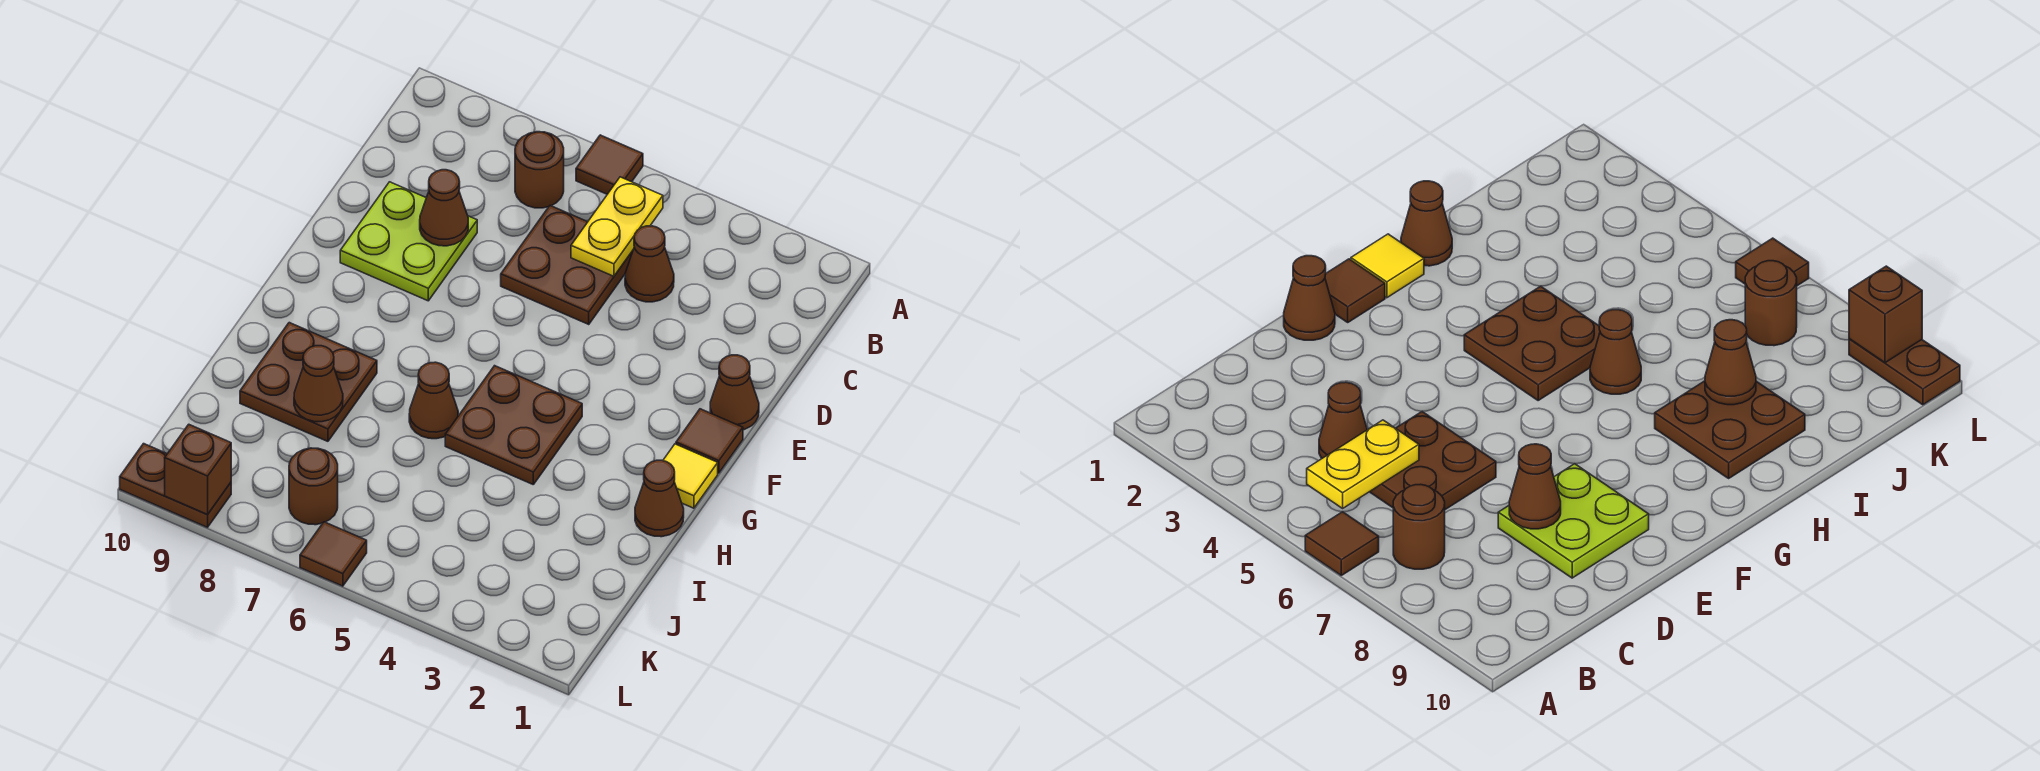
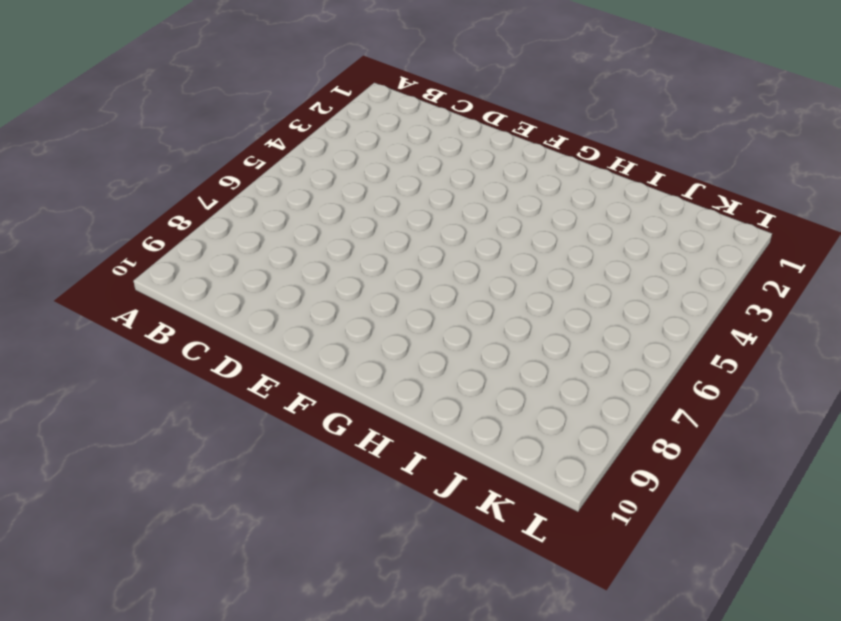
none -> brown 1x1 tile [576,135,643,194]
none -> brown 1x1 round brick [515,132,564,208]
none -> brown 1x1 cone [625,226,674,302]

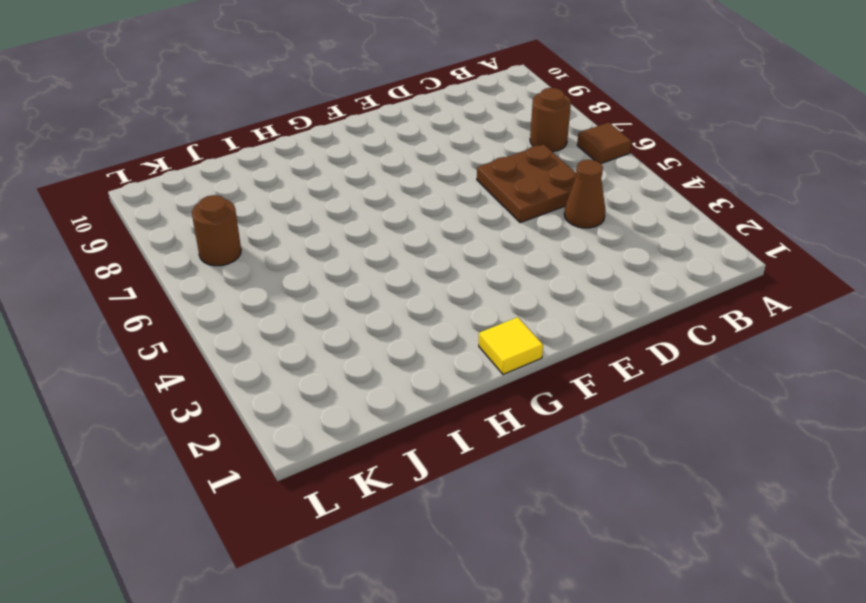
none -> lime 2x2 plate [340,182,477,301]
none -> brown 1x1 cone [710,355,759,430]
none -> brown 1x1 tile [676,409,743,473]

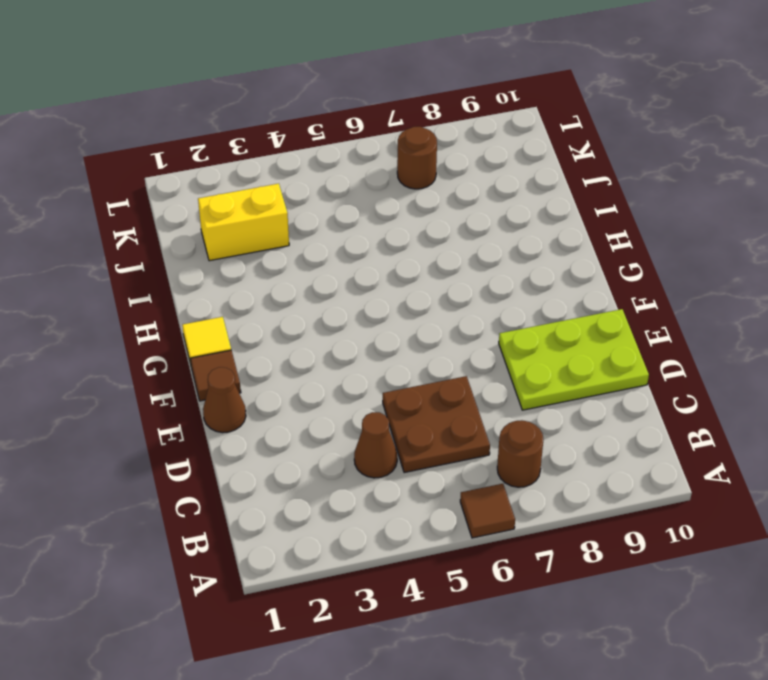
lime 2x3 plate [499,309,649,410] -> lime 2x2 plate [340,182,477,301]
yellow 1x2 brick [198,184,289,261] -> none
none -> brown 2x2 plate [445,366,582,484]
none -> brown 1x1 cone [635,460,684,537]
none -> brown 1x1 cone [409,362,458,439]

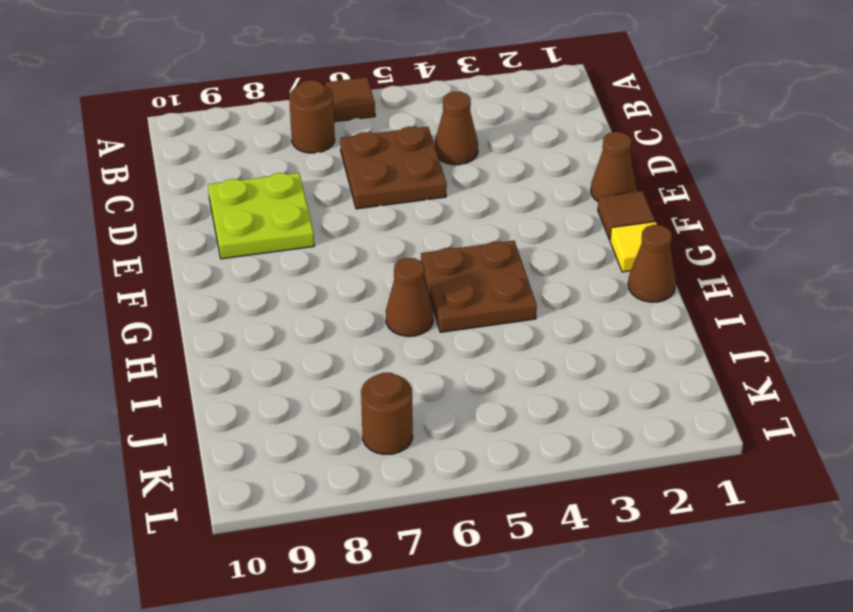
none -> brown 2x2 plate [240,323,377,441]
none -> brown 1x1 tile [300,522,367,586]
none -> brown 1x2 plate [120,444,231,527]

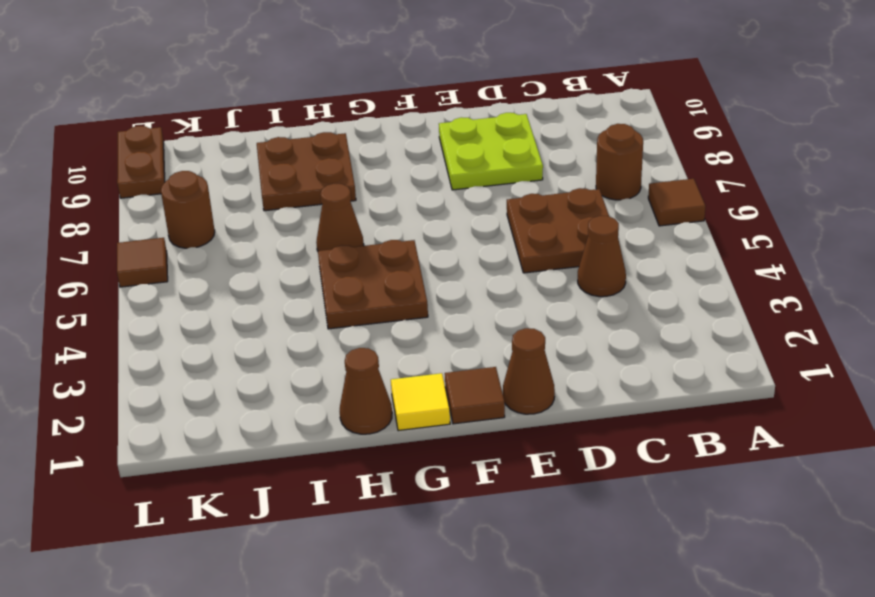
none -> yellow 1x2 plate [571,177,663,276]
none -> brown 1x1 cone [420,170,468,246]
none -> brown 1x1 cone [294,346,343,422]

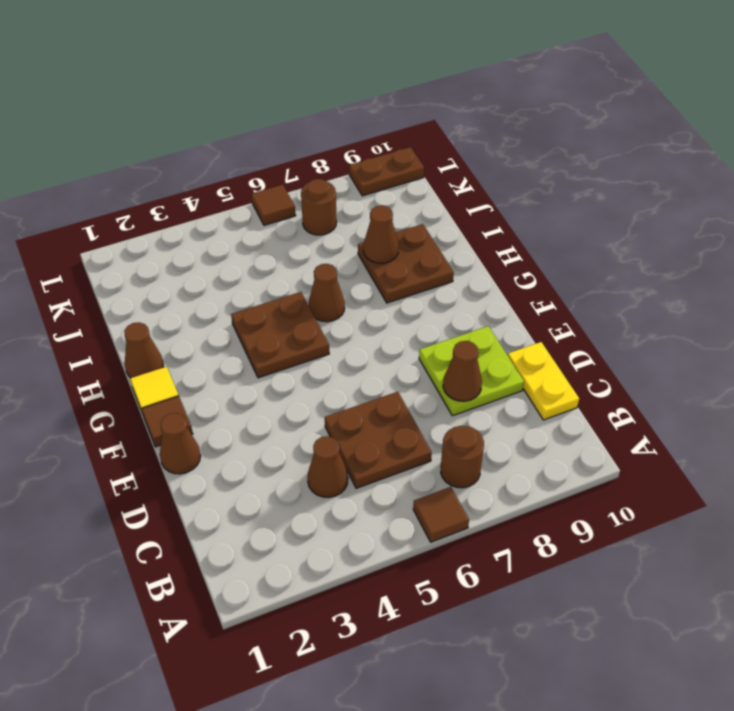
yellow 1x2 plate [508,342,579,420] -> yellow 1x2 plate moved to [571,177,663,276]
none -> brown 1x1 brick [165,424,231,514]

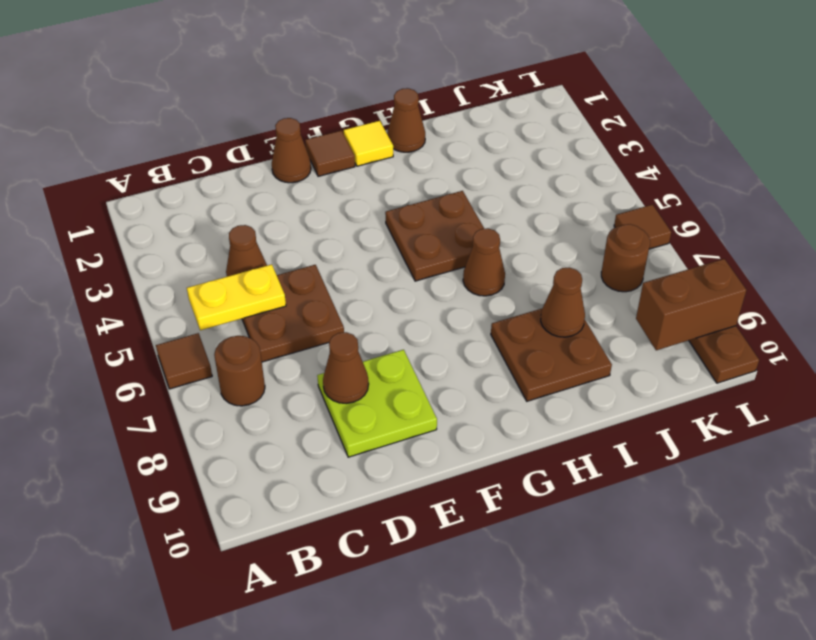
brown 1x2 brick [636,259,746,350] -> brown 1x1 brick [165,424,231,514]

